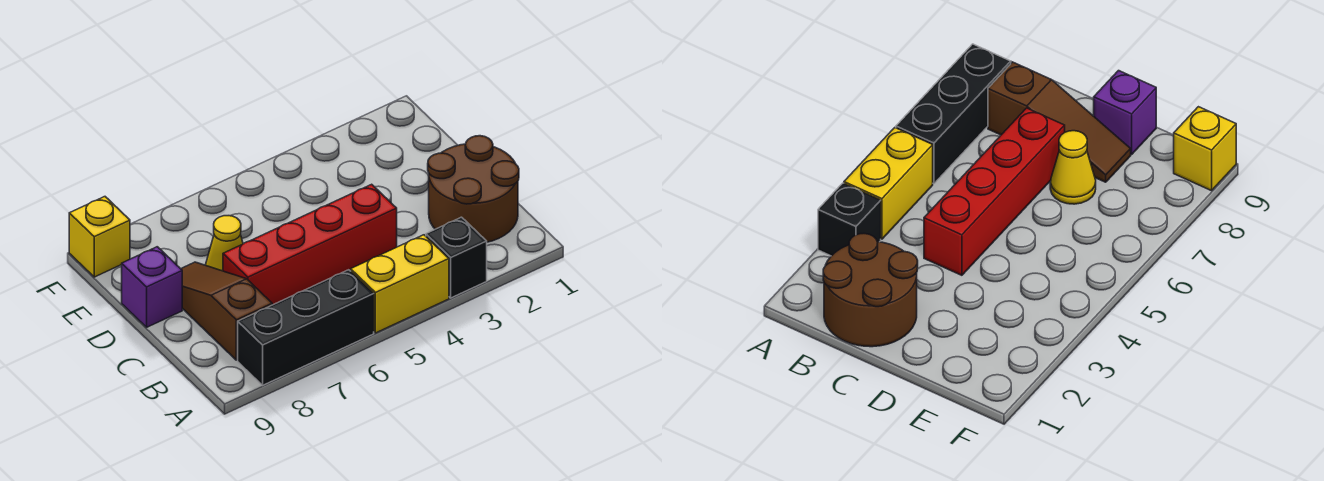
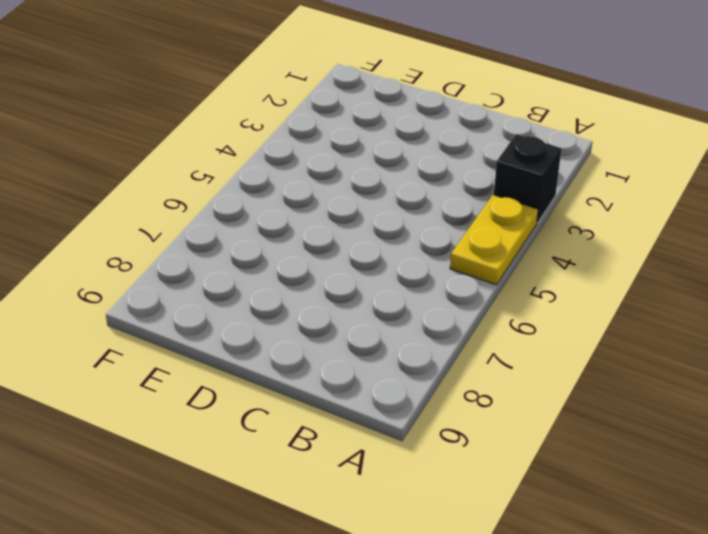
yellow 1x2 plate [450,195,538,285] -> yellow 1x2 brick [351,235,449,333]
none -> black 1x3 brick [238,270,374,385]
none -> brown 2x2 round brick [428,136,519,242]

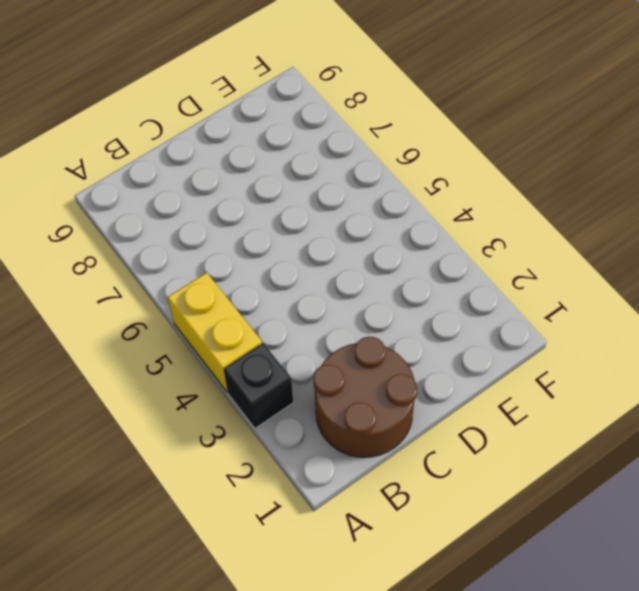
none -> black 1x3 brick [238,270,374,385]
none -> brown 1x3 slope [181,262,272,360]

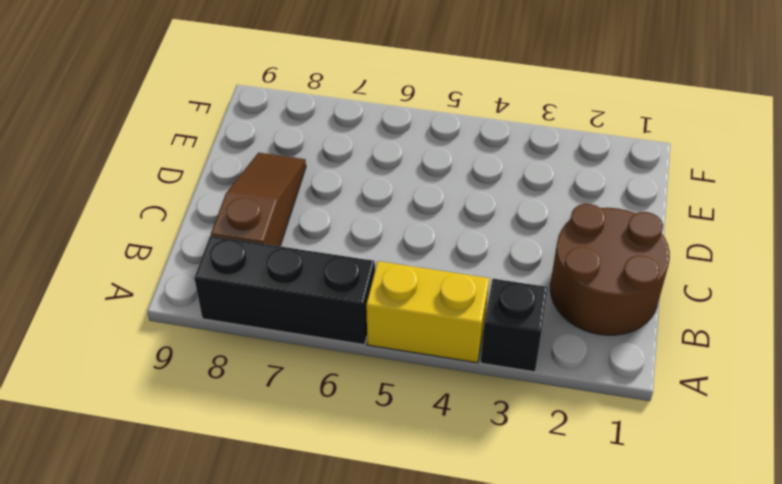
none -> red 1x4 brick [223,184,397,305]
none -> yellow 1x1 cone [206,216,243,271]

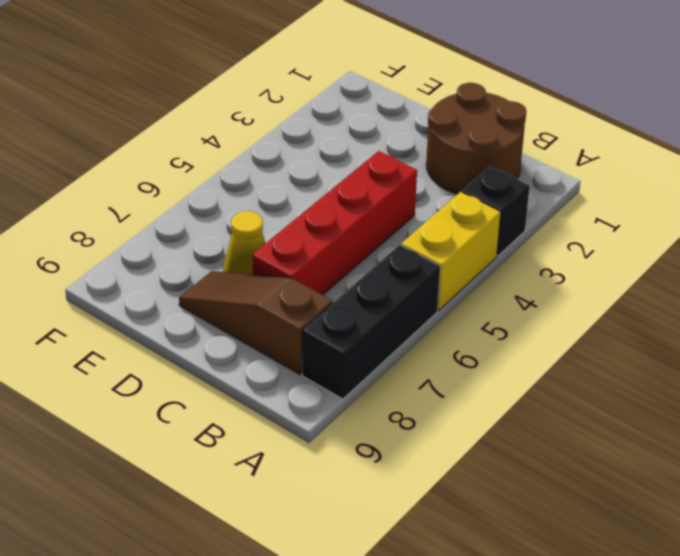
none -> purple 1x1 brick [122,247,182,327]
none -> yellow 1x1 brick [69,197,130,277]

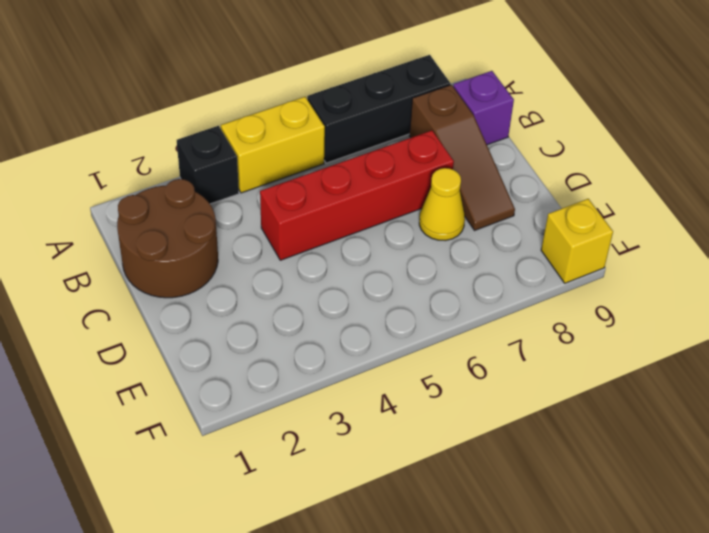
purple 1x1 brick [453,71,514,145] -> purple 1x1 brick moved to [122,247,182,327]

